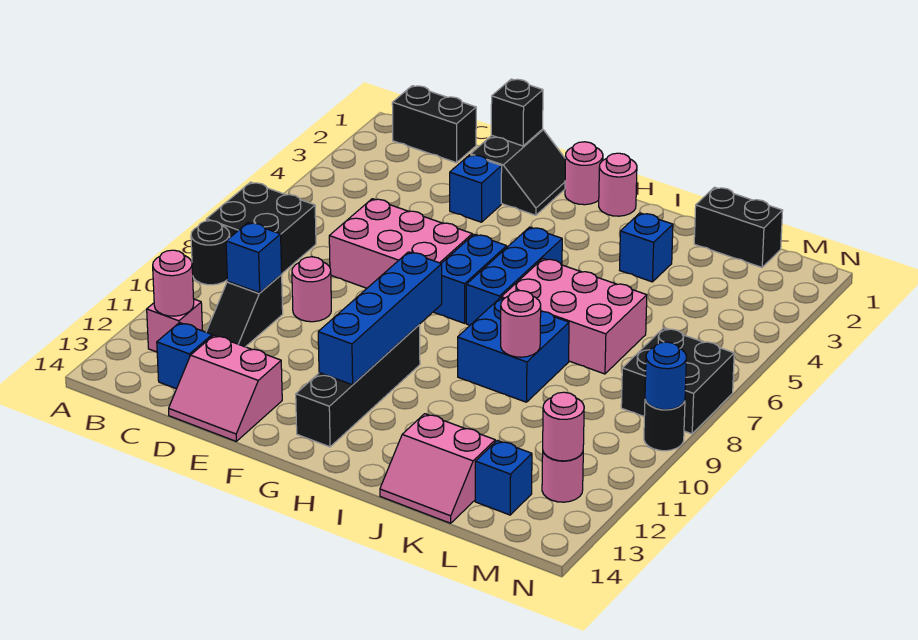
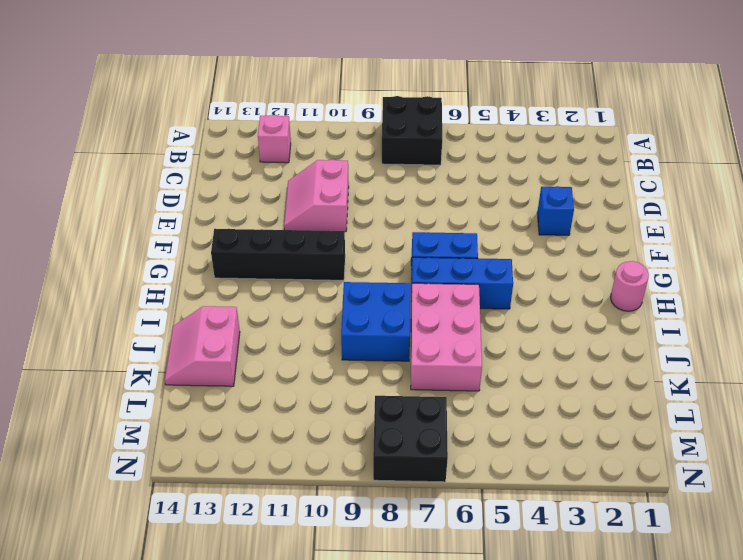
pink 2x2 slope [284,160,349,231] -> pink 2x2 slope moved to [169,335,282,441]
none -> black 1x1 round brick [191,221,230,285]
none -> black 1x2 brick [392,86,476,163]
none -> black 1x2 slope [206,275,283,347]
none -> blue 1x1 brick [157,323,212,389]

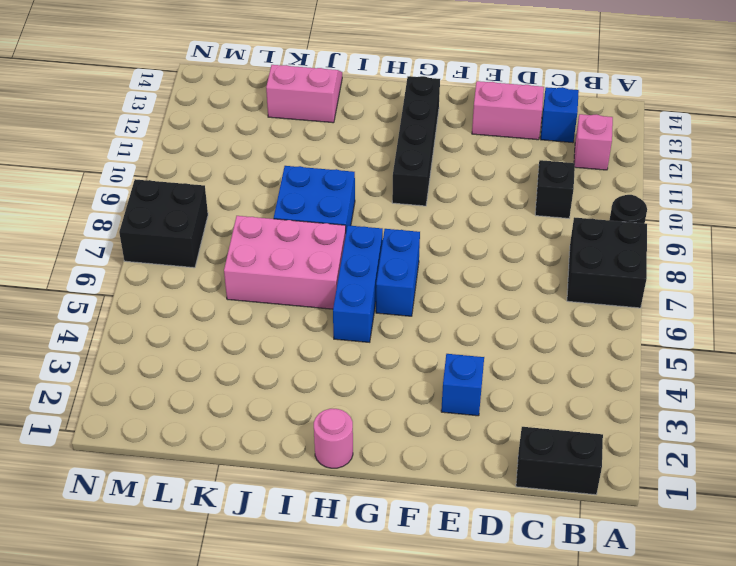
none -> pink 2x3 brick [329,199,472,288]
none -> pink 1x1 round brick [292,257,331,322]
none -> black 2x2 slope [471,129,565,215]
none -> pink 1x1 round brick [565,142,603,205]

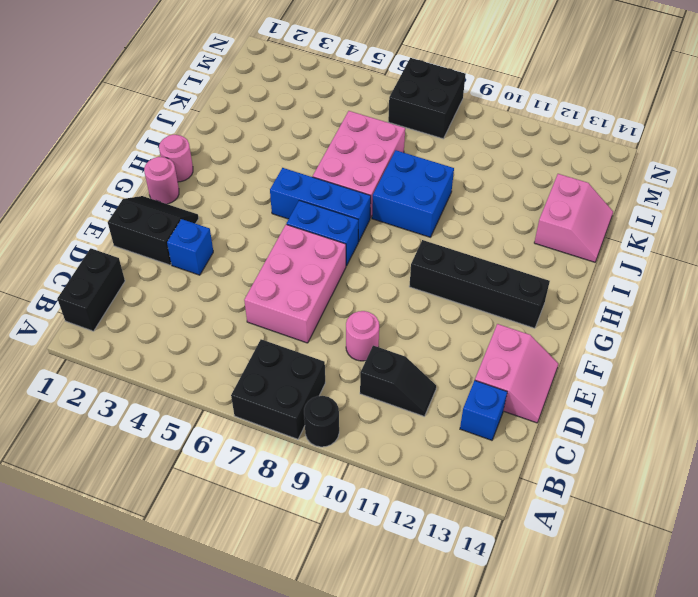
none -> pink 1x1 brick [147,299,203,352]
none -> blue 1x1 brick [620,213,673,282]
none -> black 1x2 brick [694,187,783,267]
none -> blue 1x1 brick [475,441,532,515]

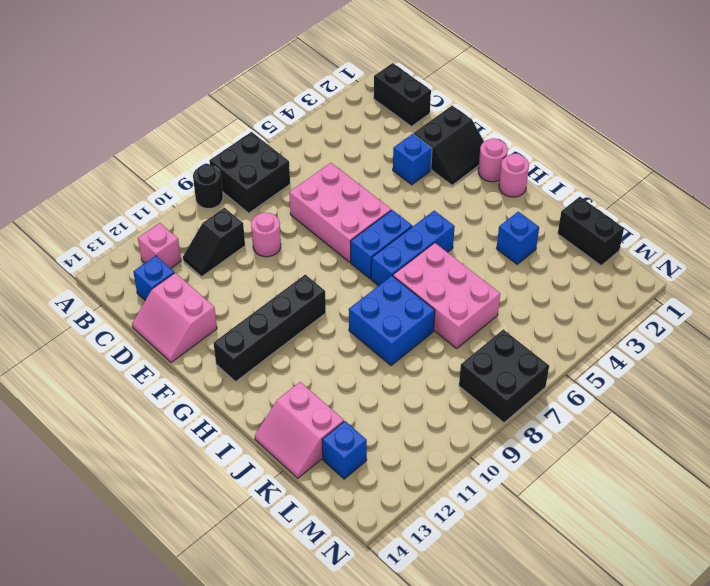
none -> pink 1x1 round brick [542,452,583,502]
none -> black 1x1 round brick [644,400,685,451]
none -> pink 1x1 round brick [153,250,194,316]
none -> blue 1x1 brick [226,223,282,293]

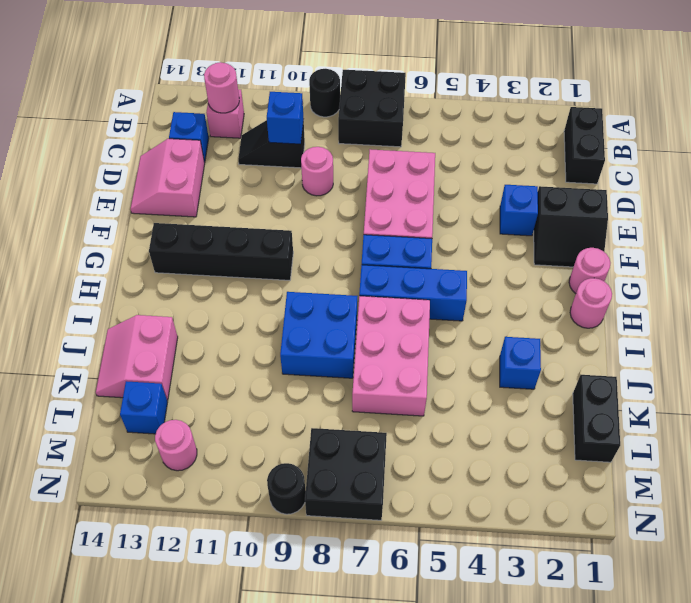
none -> black 1x1 brick [491,79,543,146]
none -> blue 1x4 brick [318,252,442,385]
none -> pink 1x1 round brick [501,291,541,357]
none -> pink 1x1 round brick [543,392,584,461]

